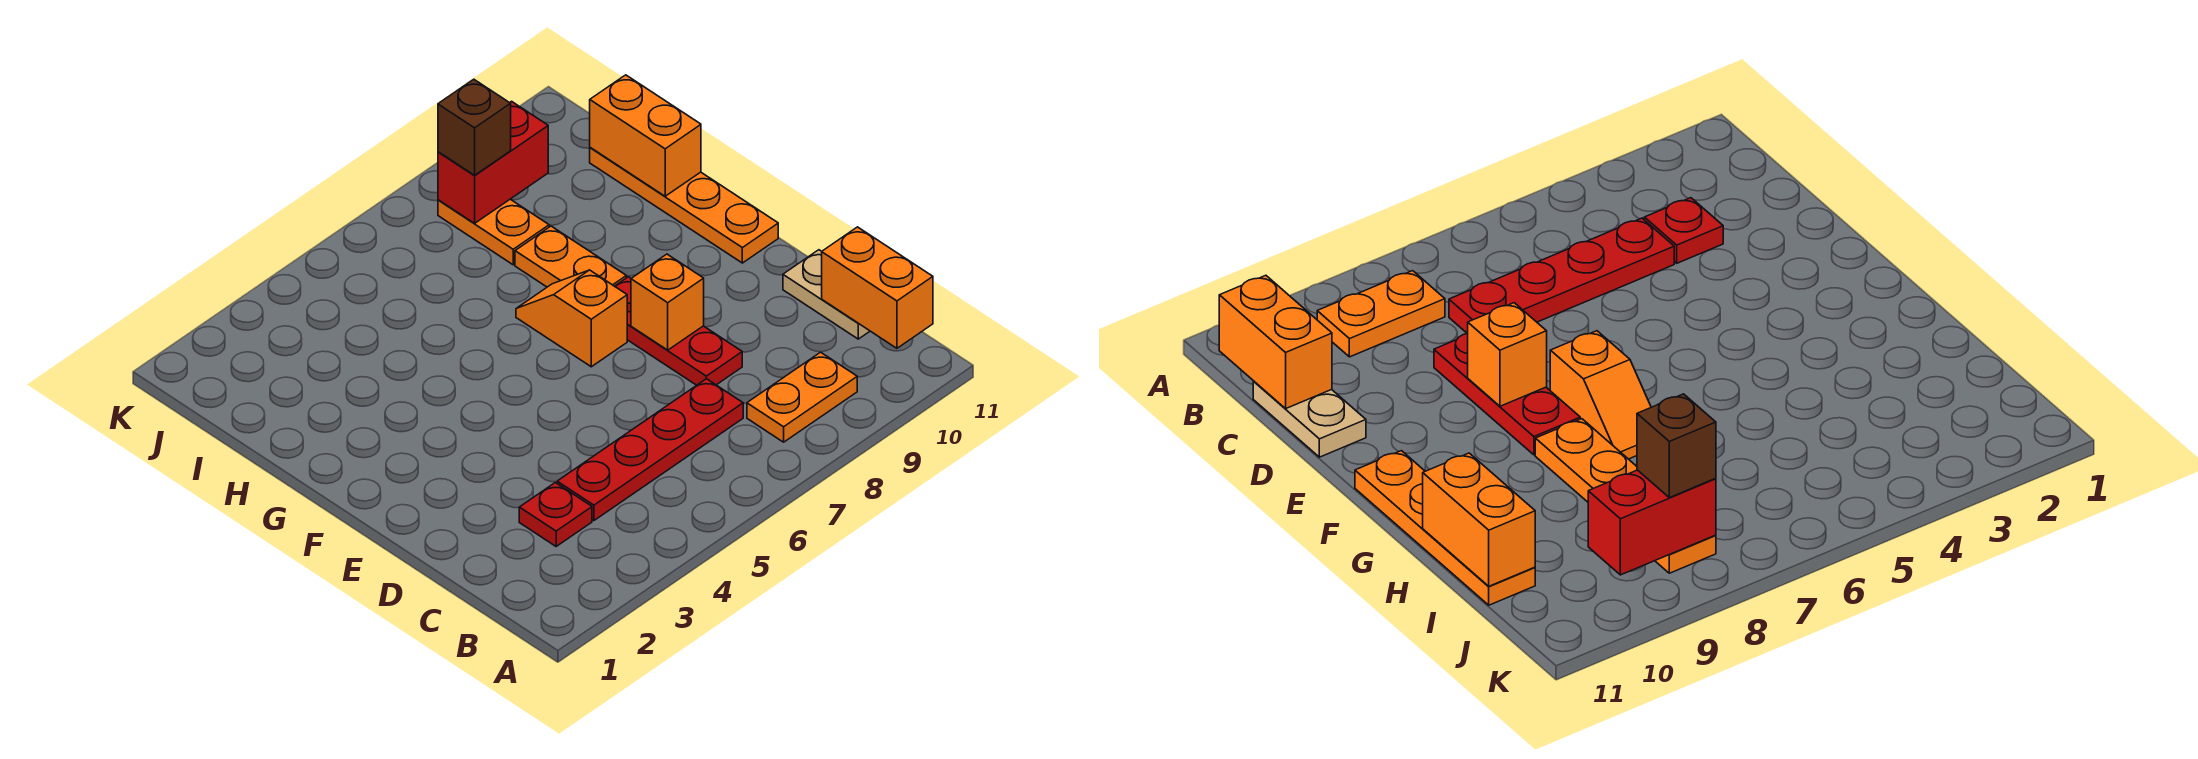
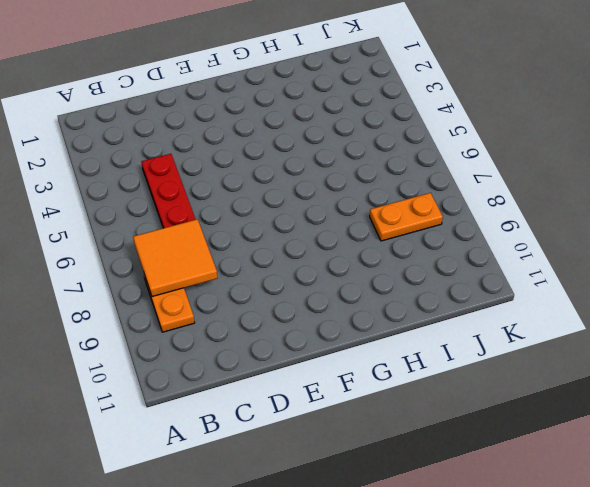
orange 2x2 tile [133,219,217,297] -> none
none -> red 1x1 plate [519,483,592,546]
none -> tan 1x2 plate [783,250,870,339]
none -> red 1x3 plate [615,277,742,385]

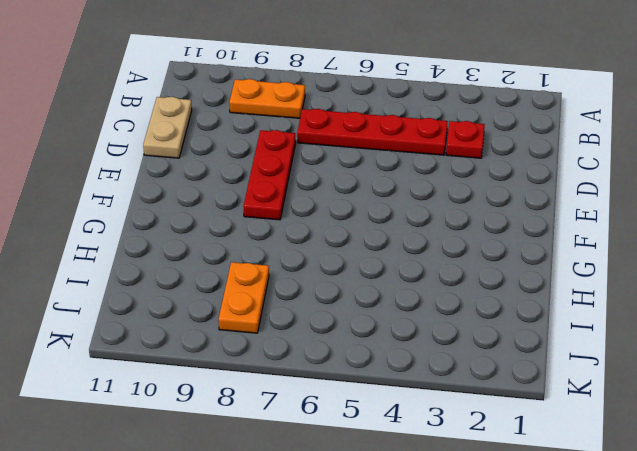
none -> orange 1x2 slope [516,270,627,367]
none -> orange 1x4 plate [590,148,778,263]
none -> orange 1x2 plate [515,226,626,287]

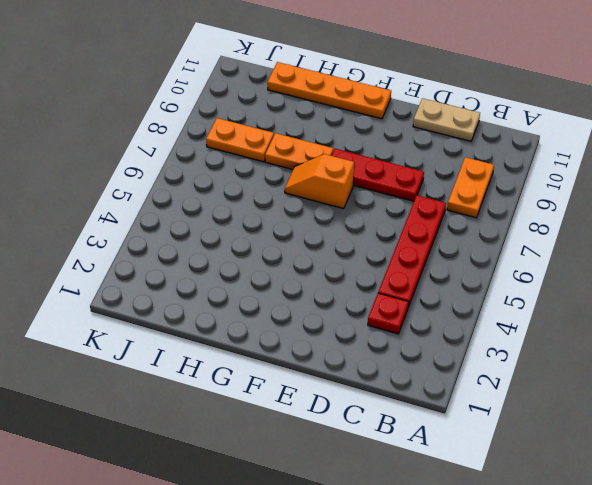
none -> orange 1x2 brick [822,227,933,348]
none -> orange 1x1 brick [631,254,704,350]
none -> orange 1x2 brick [590,75,701,196]

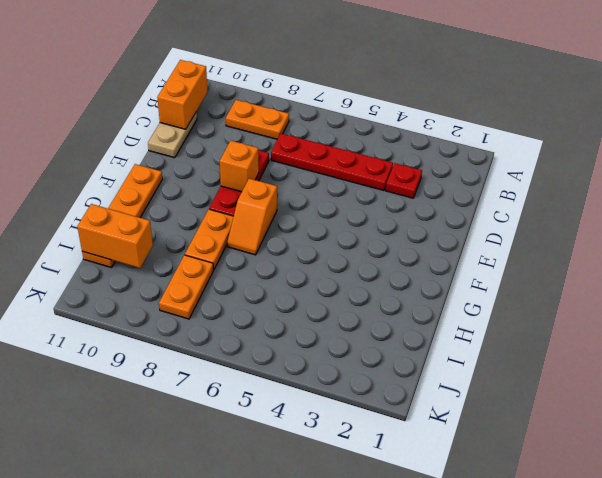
orange 1x2 brick [77,204,153,268] -> orange 1x2 brick turned to [590,75,701,196]
none -> red 1x2 brick [438,101,548,223]
none -> brown 1x1 brick [438,79,511,175]

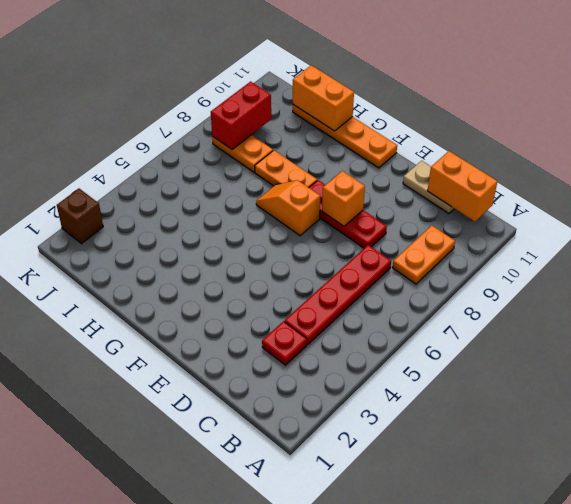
brown 1x1 brick [57,189,103,244] -> brown 1x1 brick moved to [438,79,511,175]

